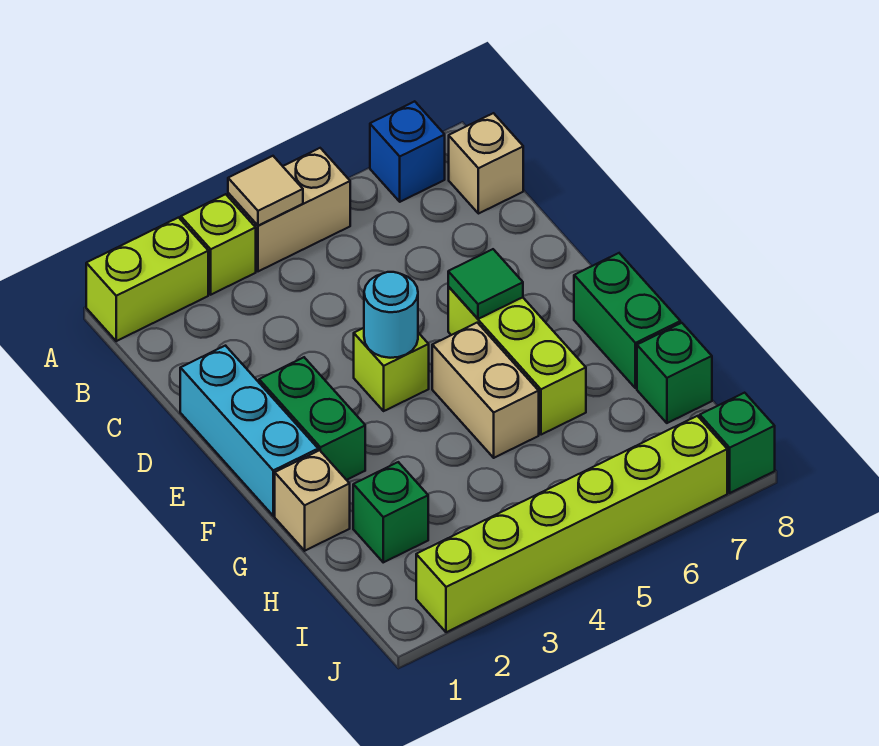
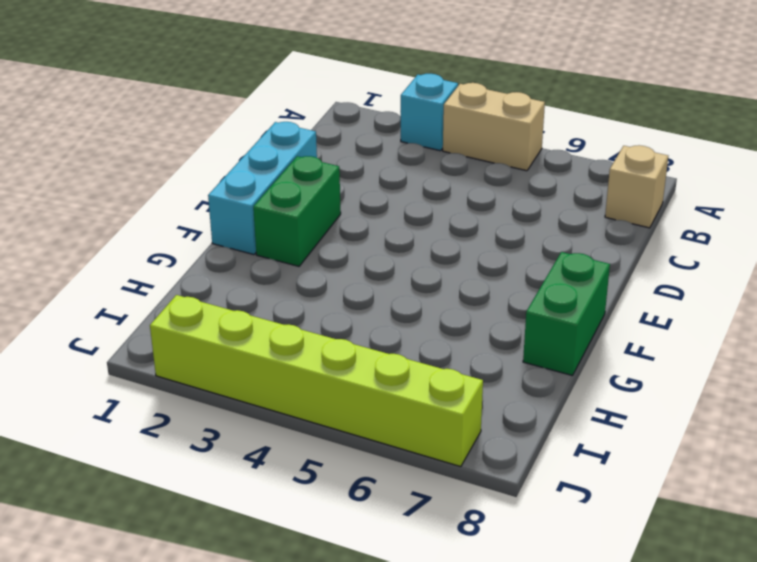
cyan 1x1 brick [401,74,458,151] -> lime 1x1 brick [181,194,256,295]
none -> lime 1x2 brick [86,218,208,341]
none -> blue 1x1 brick [370,101,445,202]
none -> lime 1x1 brick [354,328,429,411]

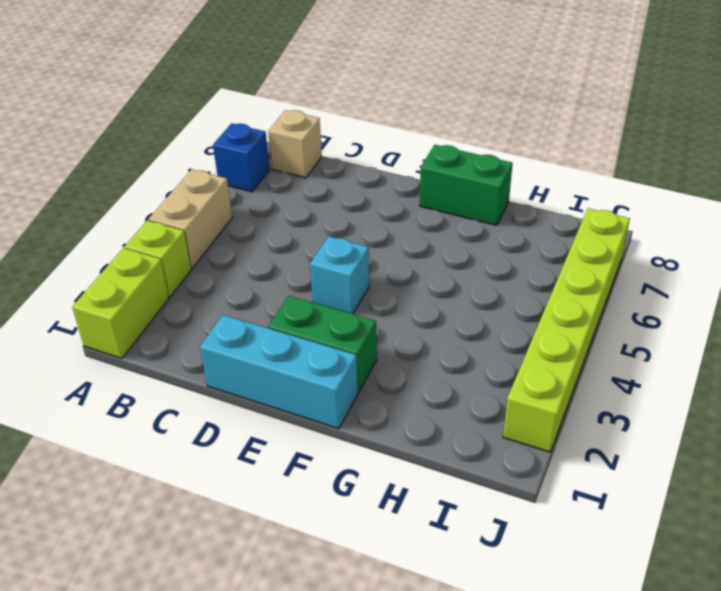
cyan 1x1 brick [310,236,369,313] -> lime 1x1 brick [354,328,429,411]
none -> lime 1x3 brick [448,287,586,435]
none -> tan 1x2 brick [432,323,539,458]
none -> tan 1x1 brick [275,450,350,551]

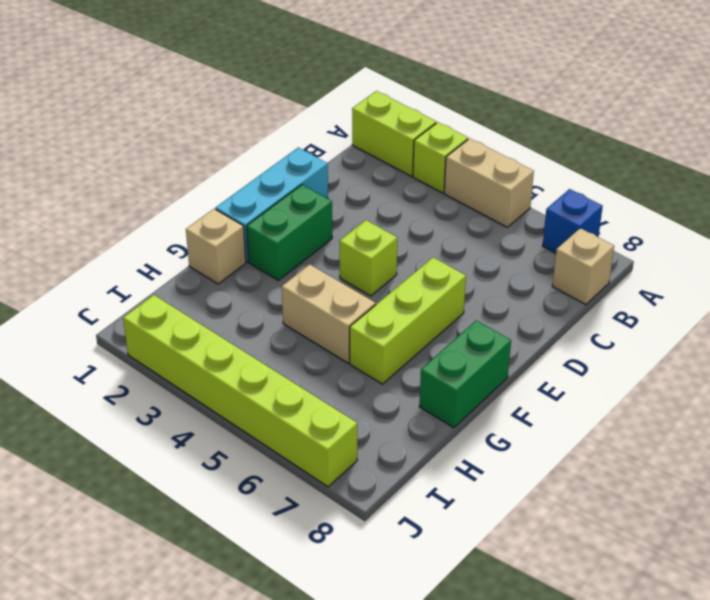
tan 1x2 brick [282,264,376,363] -> tan 1x2 brick turned to [432,323,539,458]
none -> green 1x1 brick [353,462,428,562]
none -> green 1x1 brick [637,323,712,423]
none -> green 1x1 brick [700,393,775,493]

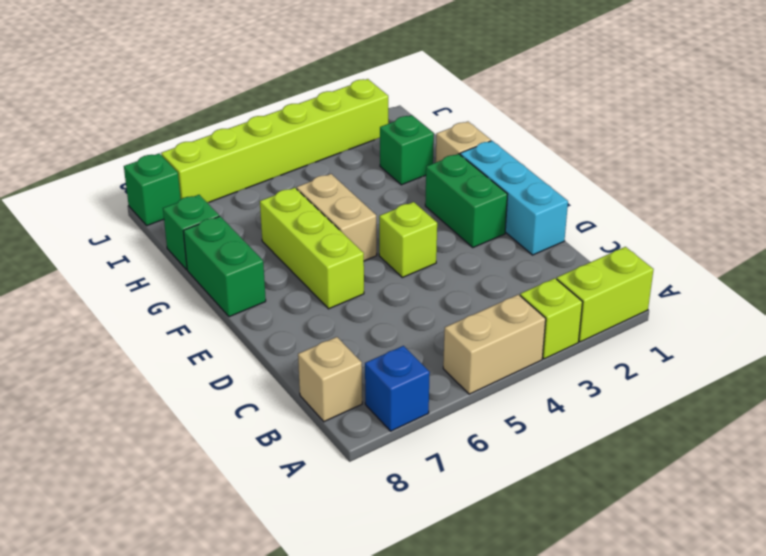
none -> tan 1x1 tile [228,156,303,226]
none -> cyan 1x1 round brick [364,272,418,358]
none -> green 1x1 tile [448,249,523,319]

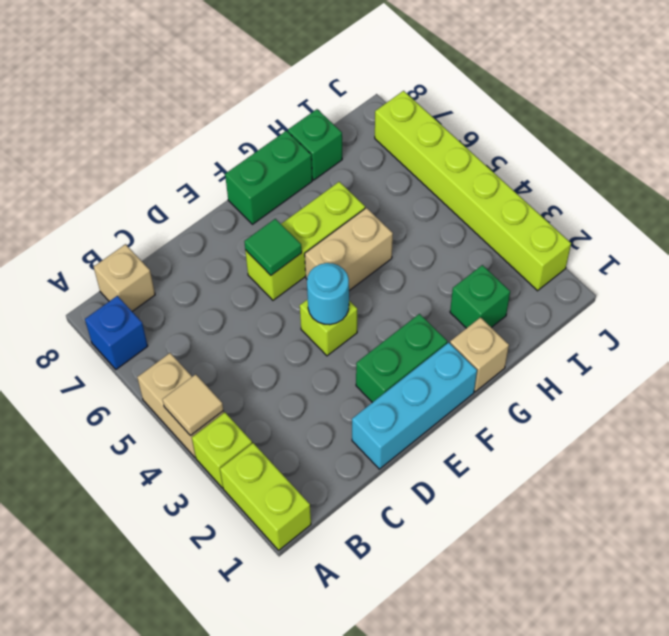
none -> green 1x1 brick [700,393,775,493]

